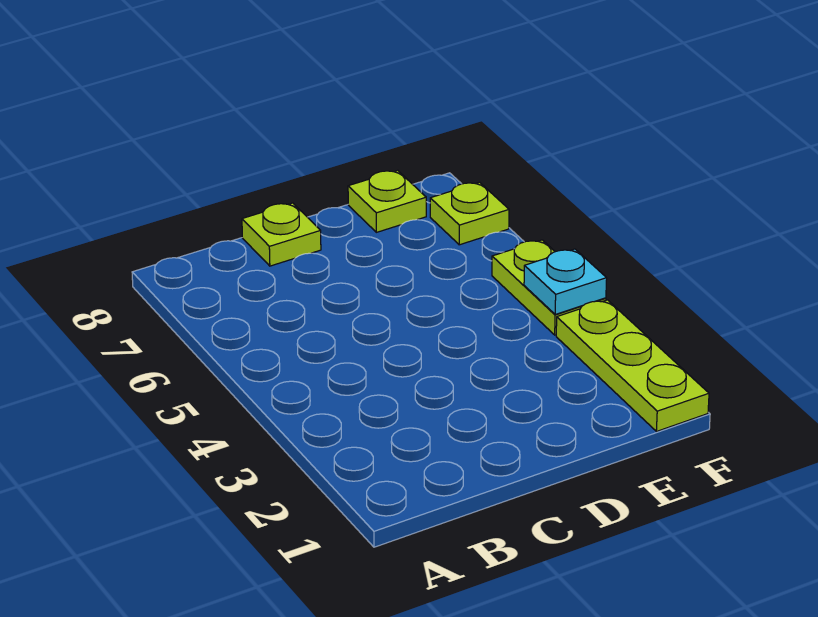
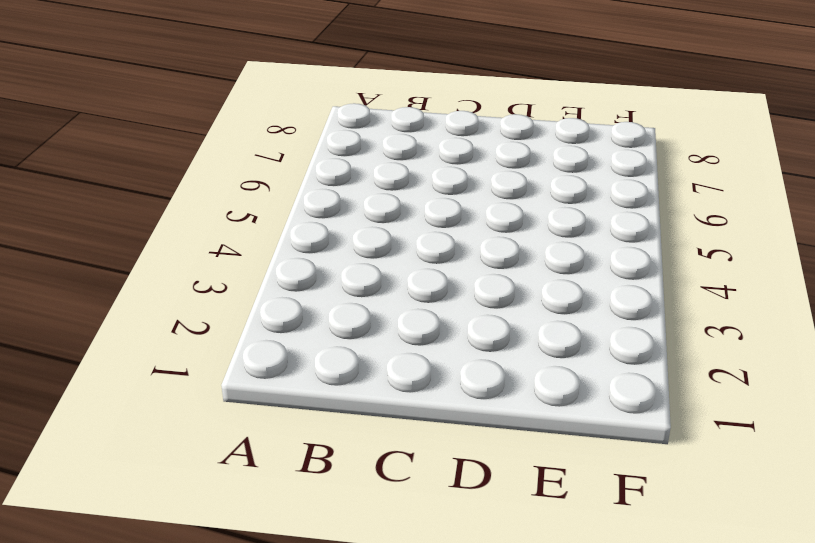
none -> lime 1x1 plate [242,203,321,266]
none -> lime 1x1 plate [348,170,426,232]

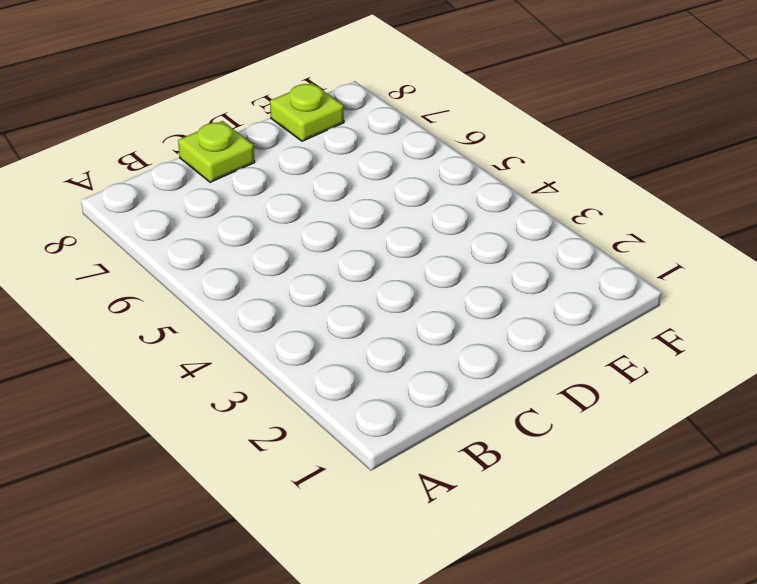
none -> lime 1x3 plate [556,300,709,431]
none -> lime 1x2 plate [492,240,606,335]

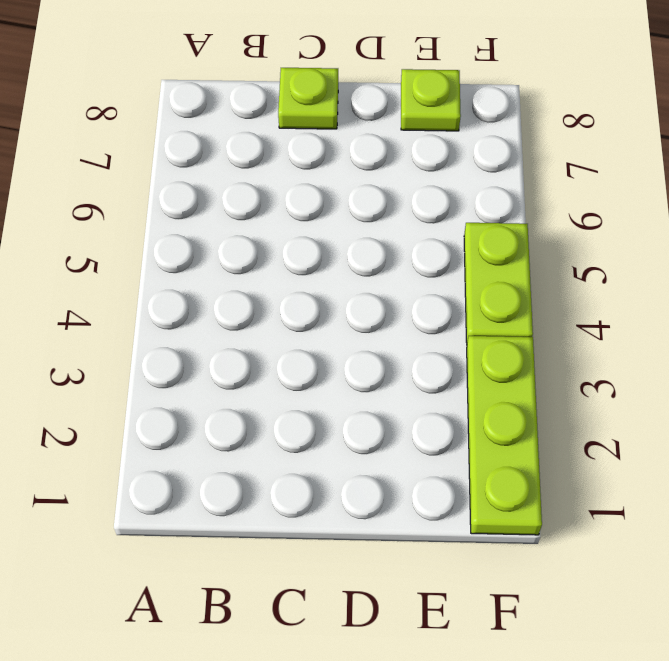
none -> lime 1x1 plate [430,182,509,245]
none -> cyan 1x1 plate [524,249,607,315]

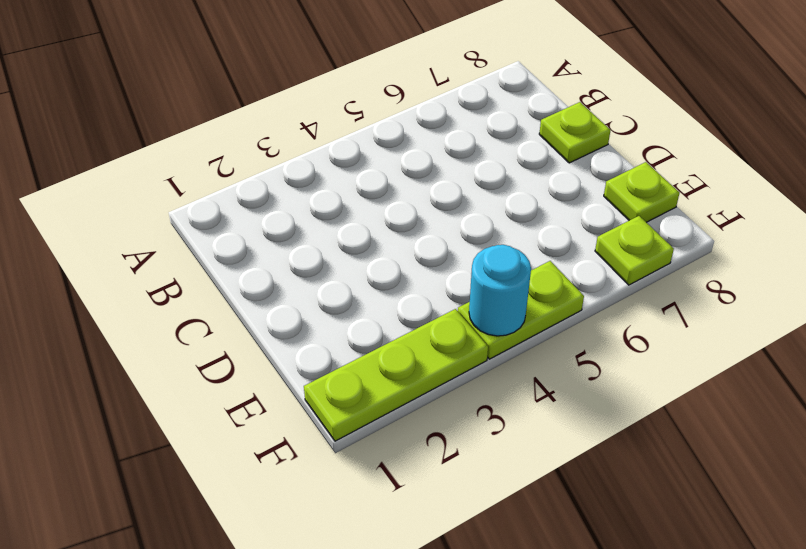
cyan 1x1 round brick [469,245,531,336] -> cyan 1x1 plate [524,249,607,315]

